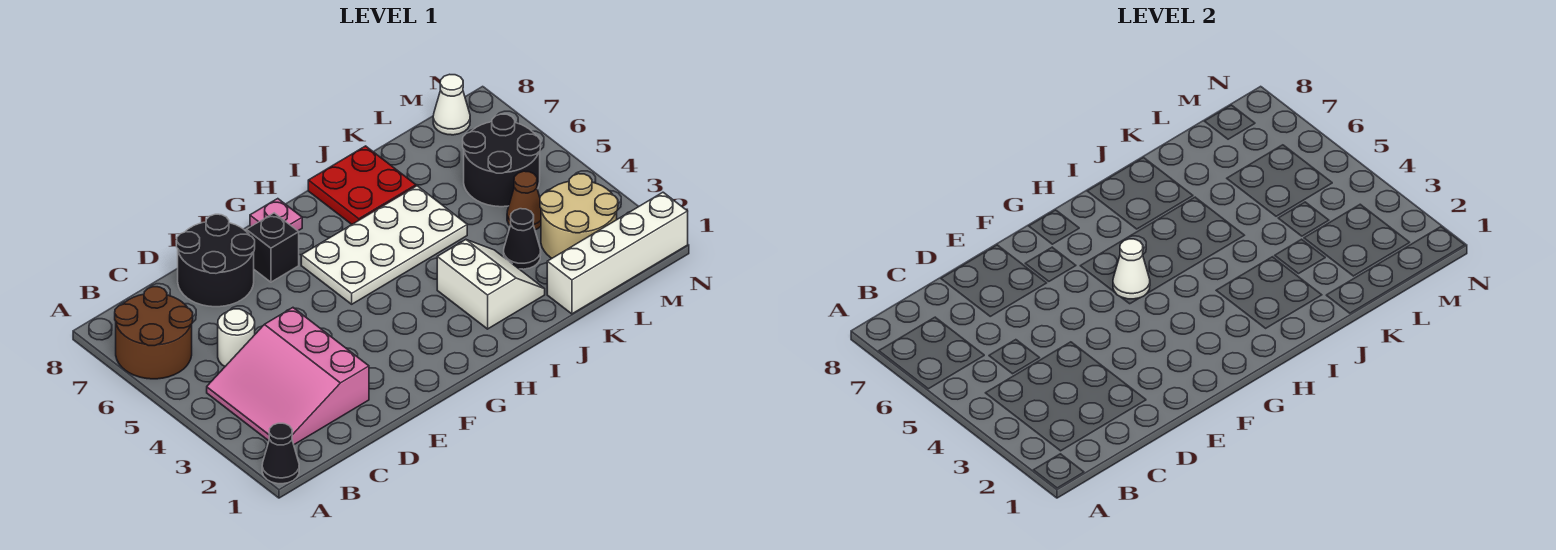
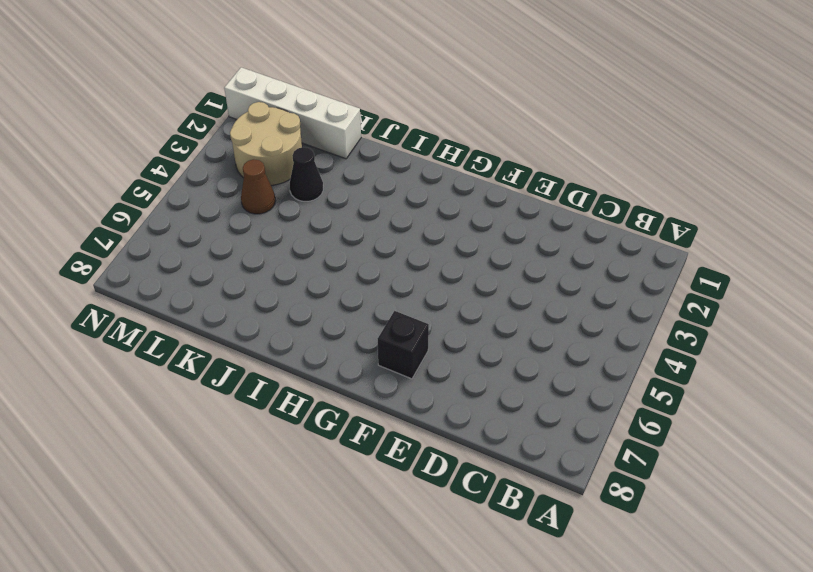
none -> black 1x1 cone [262,423,299,484]
none -> brown 2x2 round brick [115,287,193,379]
none -> pink 3x3 slope [207,308,369,445]

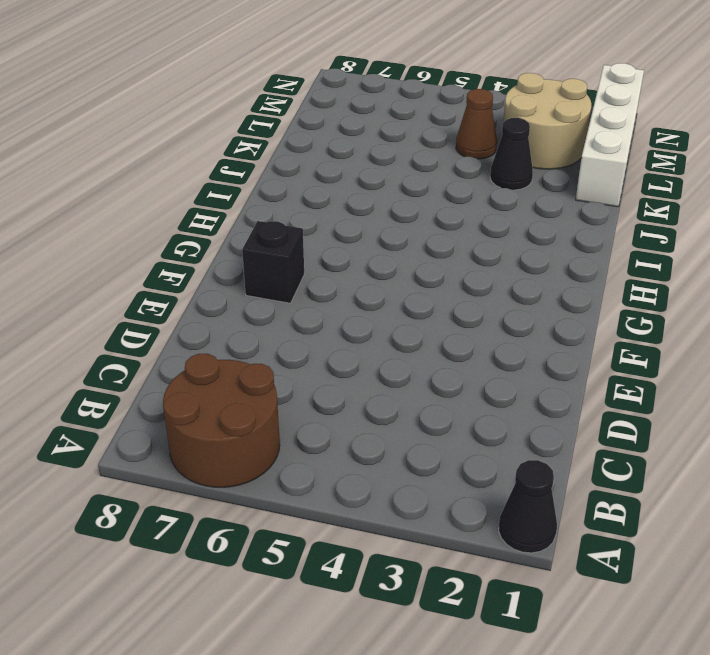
none -> pink 3x3 slope [207,308,369,445]
none -> white 1x1 round brick [218,309,255,366]
none -> black 2x2 round brick [177,214,255,307]

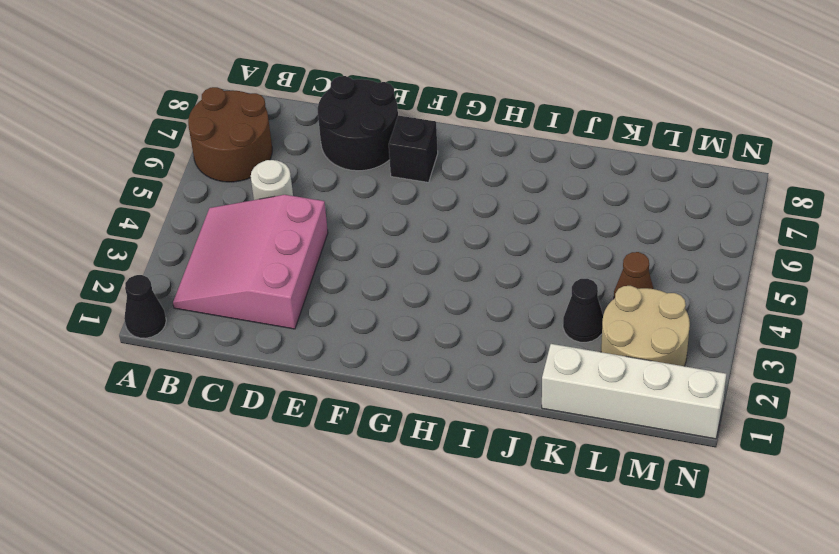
none -> white 2x4 plate [301,186,467,304]
none -> pink 1x1 plate [250,199,302,231]
none -> white 2x2 slope [437,240,545,329]

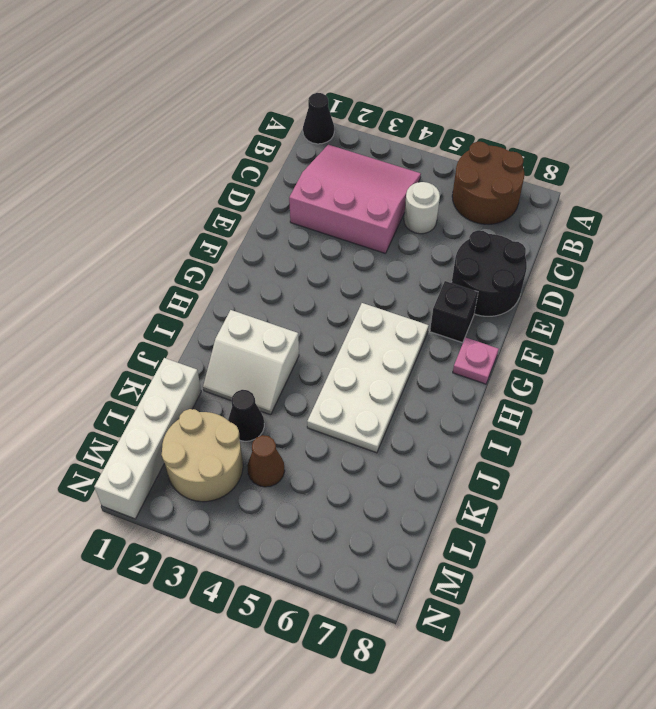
none -> red 2x2 plate [308,146,416,224]
none -> black 2x2 round brick [463,114,541,207]
none -> white 1x1 cone [433,74,470,135]

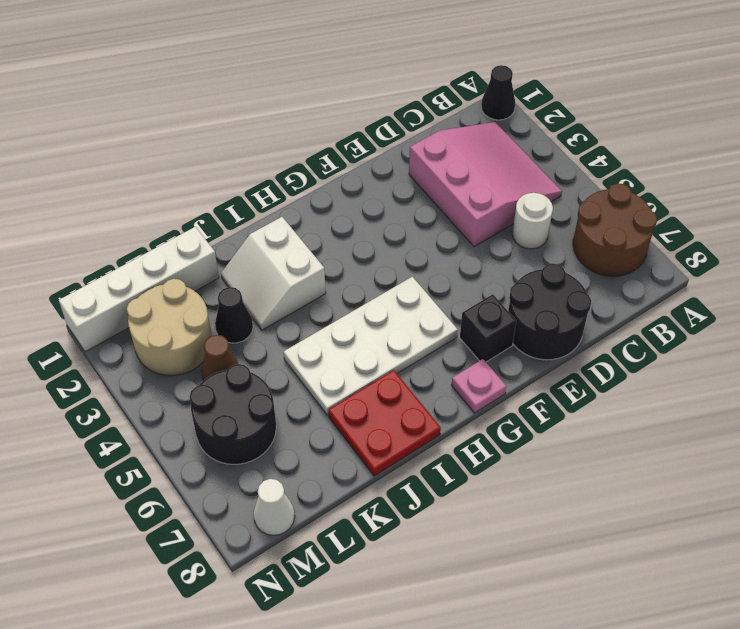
none -> white 1x1 cone [1113,239,1150,299]

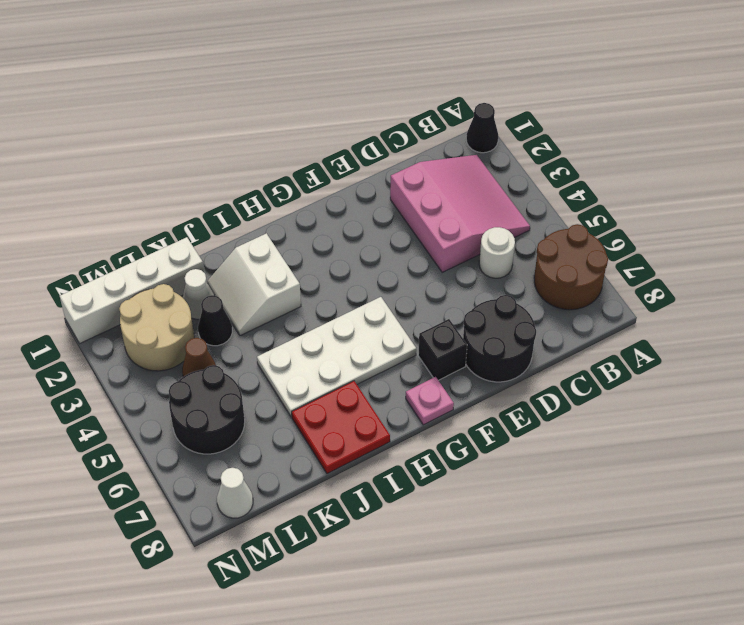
white 1x1 cone [182,269,214,319] -> white 1x1 cone moved to [1113,239,1150,299]

